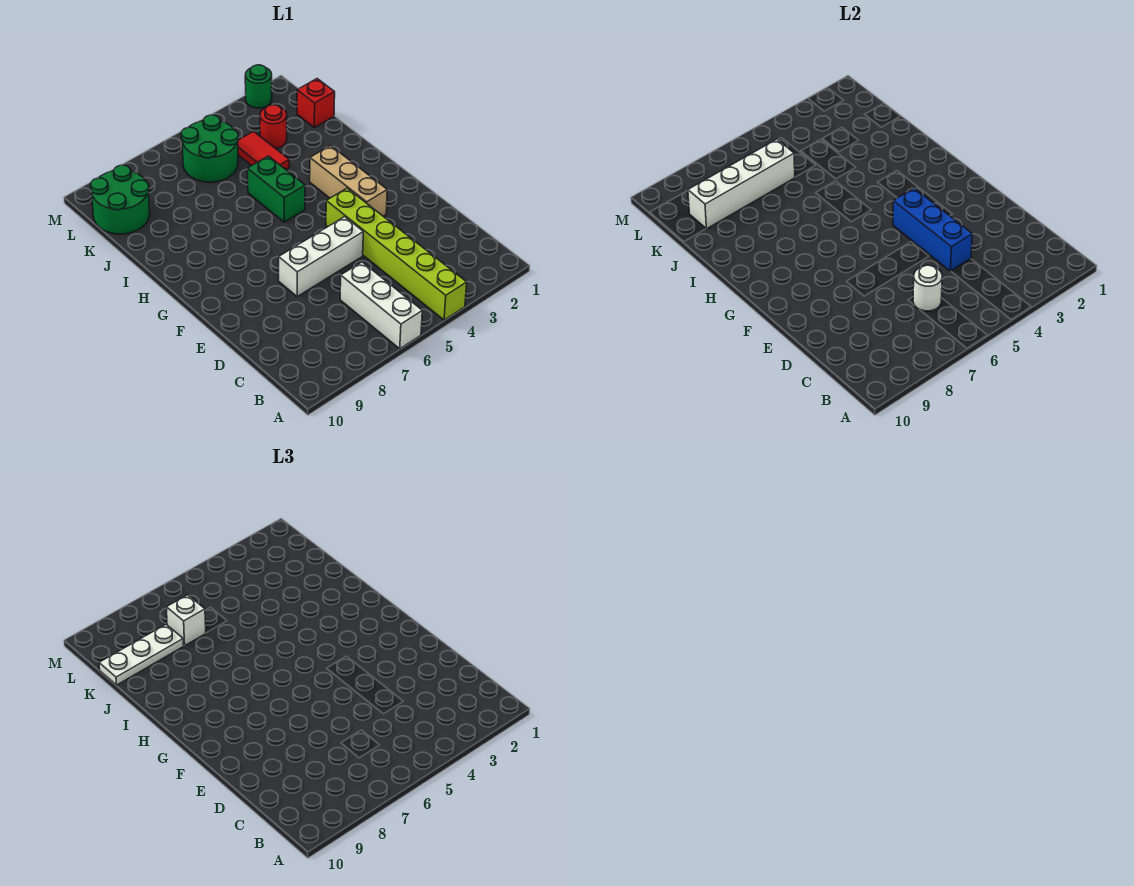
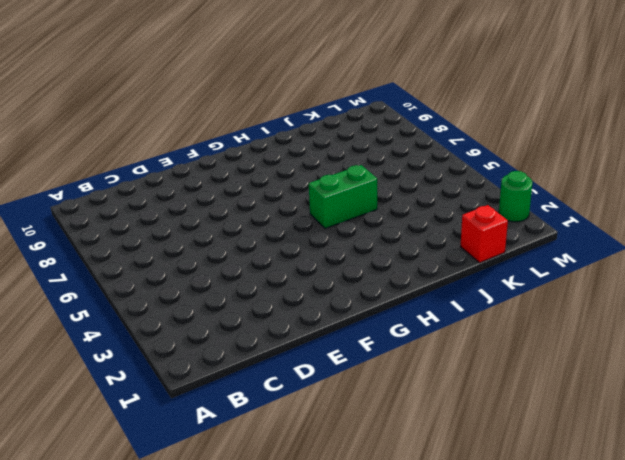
none -> lime 1x6 brick [326,188,467,320]
none -> white 1x3 brick [340,262,422,349]
none -> white 1x3 brick [279,217,363,297]

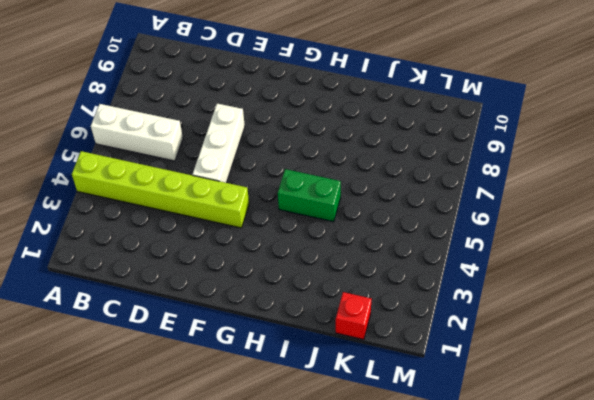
none -> tan 1x3 brick [310,146,387,216]
none -> red 1x2 tile [238,131,289,169]
none -> red 1x1 round brick [260,105,287,148]

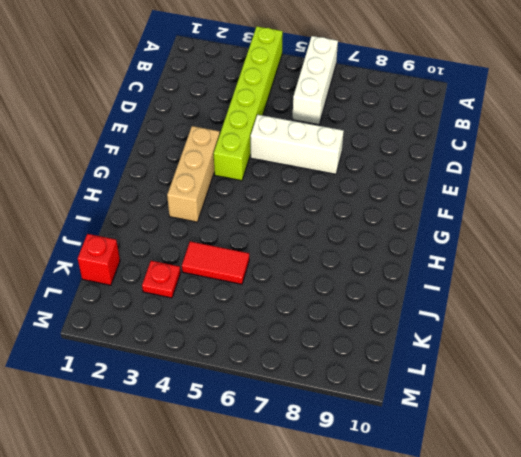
red 1x2 tile [182,241,249,284] -> red 1x2 tile turned to [238,131,289,169]
red 1x1 plate [142,261,180,298] -> red 1x1 round brick [260,105,287,148]
none -> green 1x2 brick [248,156,305,222]
none -> green 2x2 round brick [181,115,238,182]
none -> green 2x2 round brick [91,165,150,234]

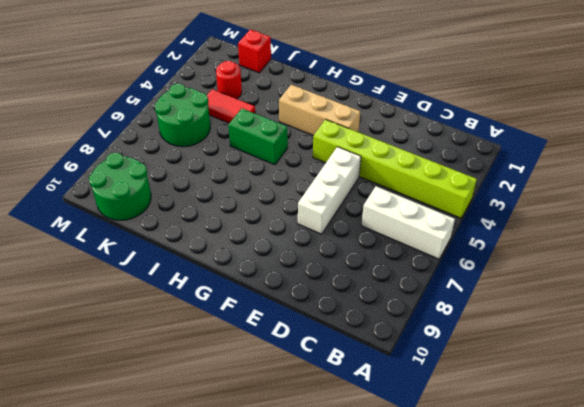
none -> green 1x1 round brick [245,65,272,108]
none -> white 1x1 round brick [913,265,942,311]
none -> blue 1x3 brick [893,188,972,271]

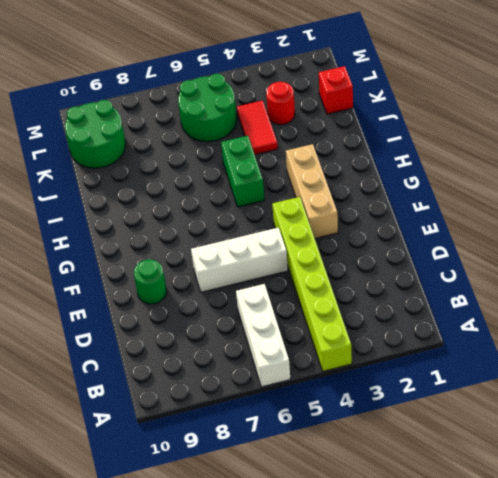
green 1x1 round brick [134,259,166,304] -> green 1x1 round brick moved to [245,65,272,108]
none -> white 1x1 round brick [913,265,942,311]
none -> blue 1x3 brick [893,188,972,271]
none -> white 1x4 brick [688,139,795,229]

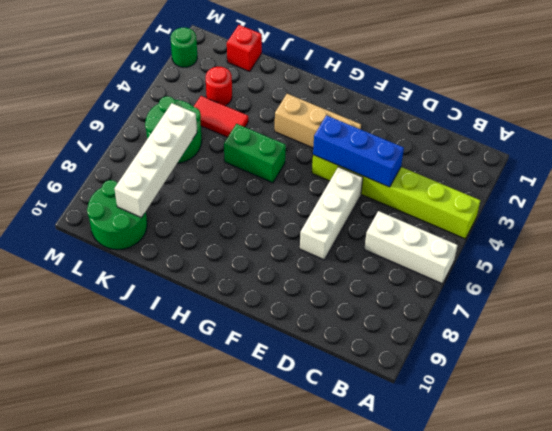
none -> white 1x1 round brick [913,265,942,311]
none -> white 1x1 brick [166,595,206,646]
none -> white 1x3 plate [99,625,184,685]

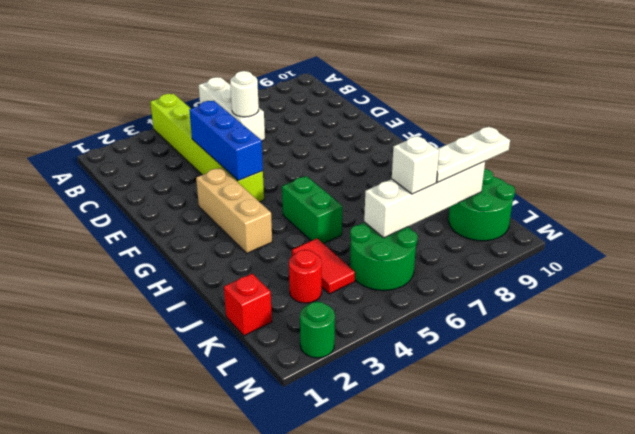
none -> white 1x3 brick [279,217,363,297]

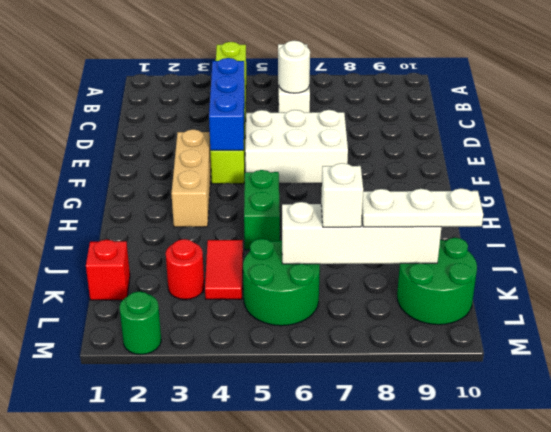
white 2x3 brick [245,110,348,183] -> white 1x3 brick [279,217,363,297]

